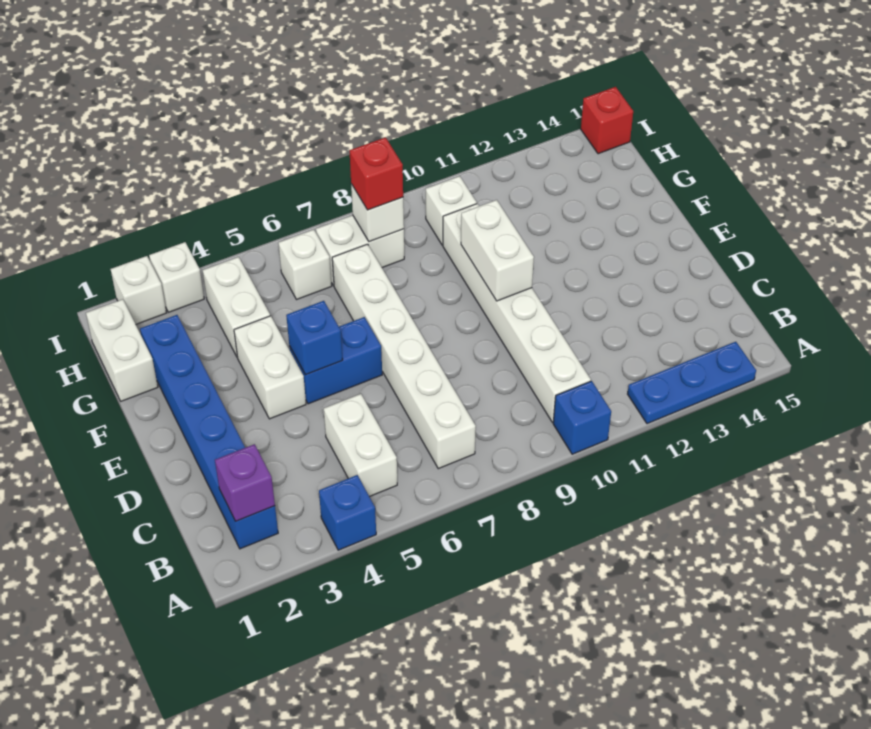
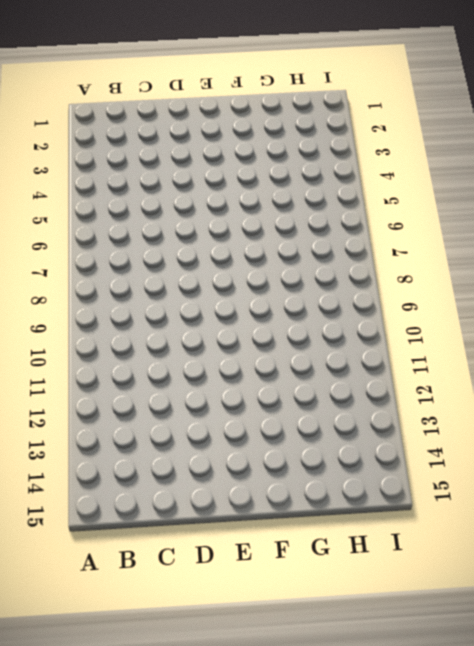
none -> blue 1x1 brick [319,475,376,550]
none -> blue 1x1 brick [553,381,611,454]
none -> blue 1x3 plate [628,342,756,424]

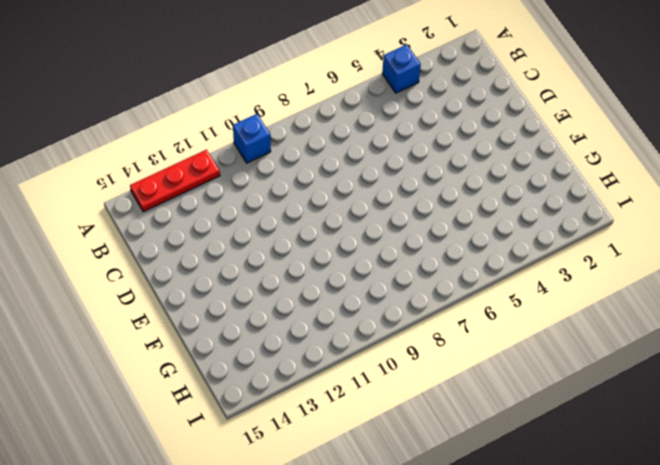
red 1x3 plate [130,150,220,212] -> blue 1x3 plate [628,342,756,424]
none -> blue 1x6 brick [140,315,278,549]
none -> white 1x2 brick [324,394,397,497]
none -> white 1x6 brick [332,244,476,469]

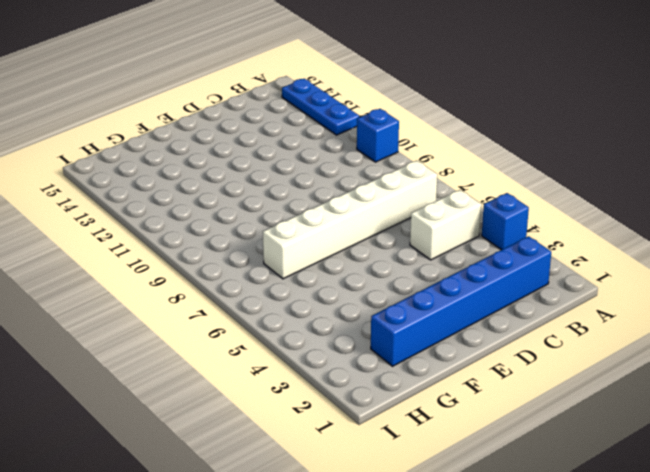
none -> white 1x6 brick [443,204,591,422]
none -> white 1x2 brick [234,316,306,419]
none -> blue 1x2 brick [289,317,382,404]

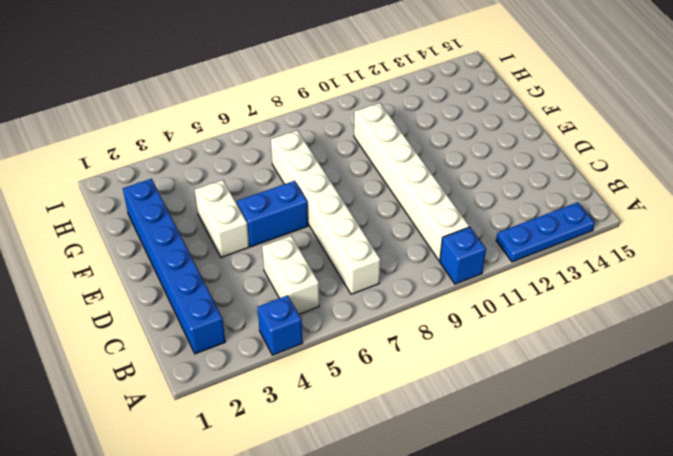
none -> white 1x2 brick [86,299,158,401]
none -> white 1x2 brick [203,257,270,356]
none -> white 1x1 brick [278,230,332,300]

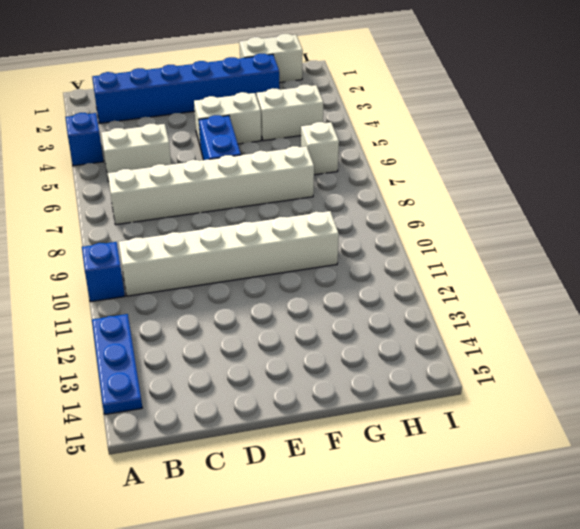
none -> white 1x2 brick [316,215,404,286]
none -> white 1x1 brick [426,176,477,245]
none -> white 1x1 brick [111,256,166,324]

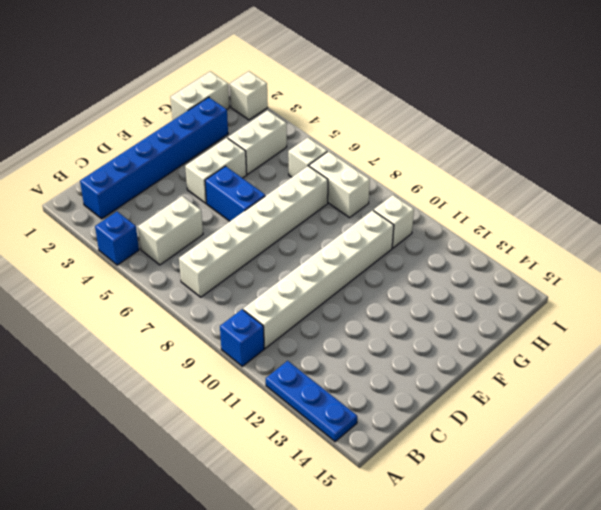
none -> white 1x1 brick [149,242,204,312]
none -> red 1x1 brick [581,87,633,154]
none -> purple 1x1 brick [215,444,275,521]

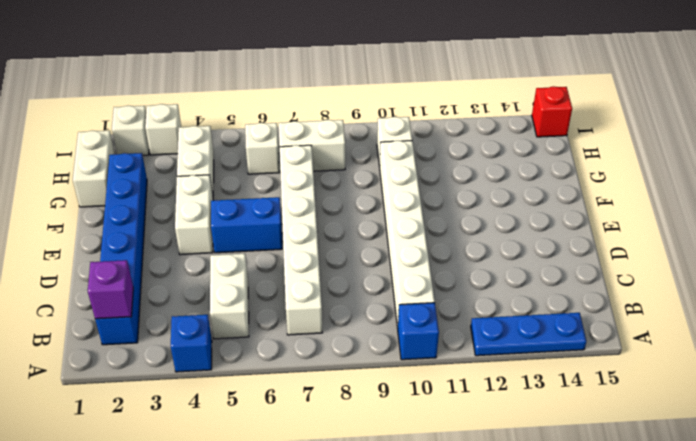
none -> blue 1x1 brick [286,301,343,375]
none -> white 1x2 brick [461,200,534,301]
none -> white 1x1 brick [351,184,404,242]

